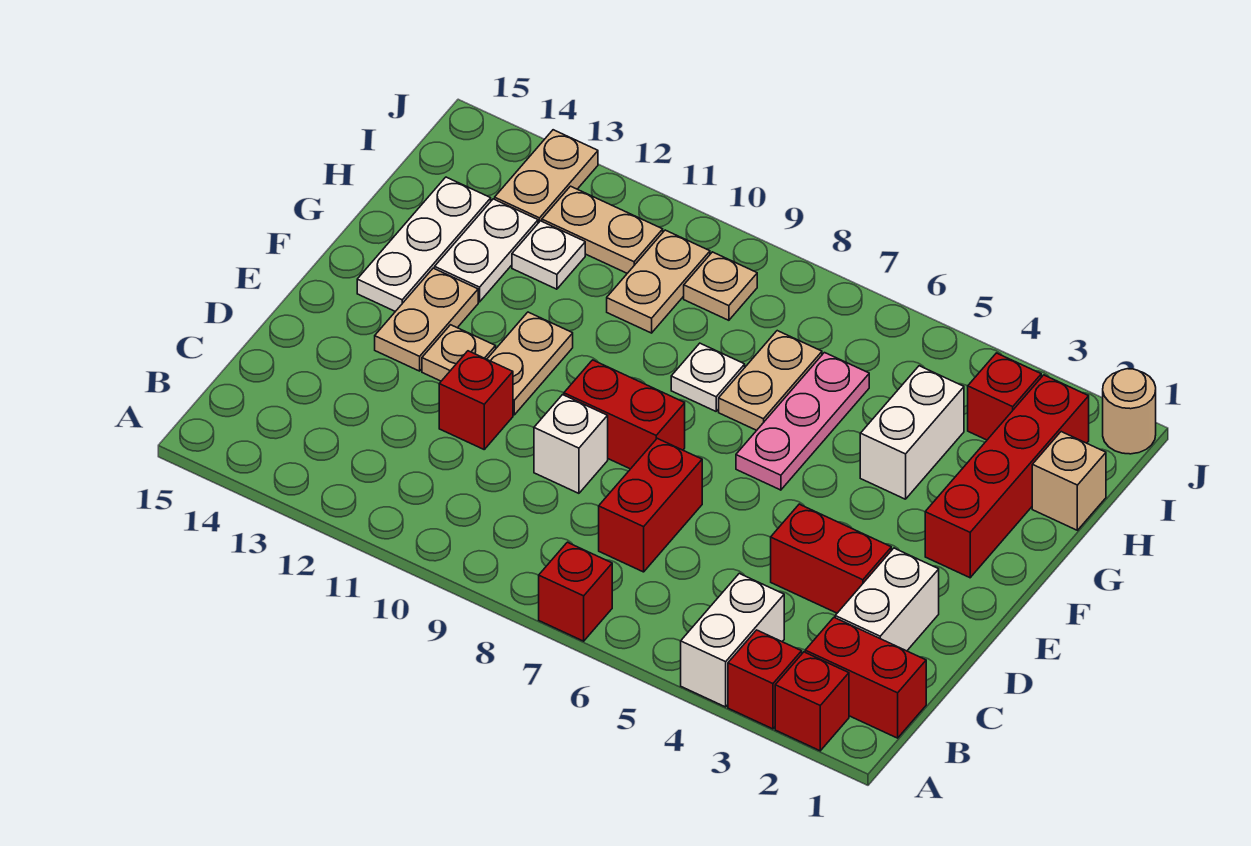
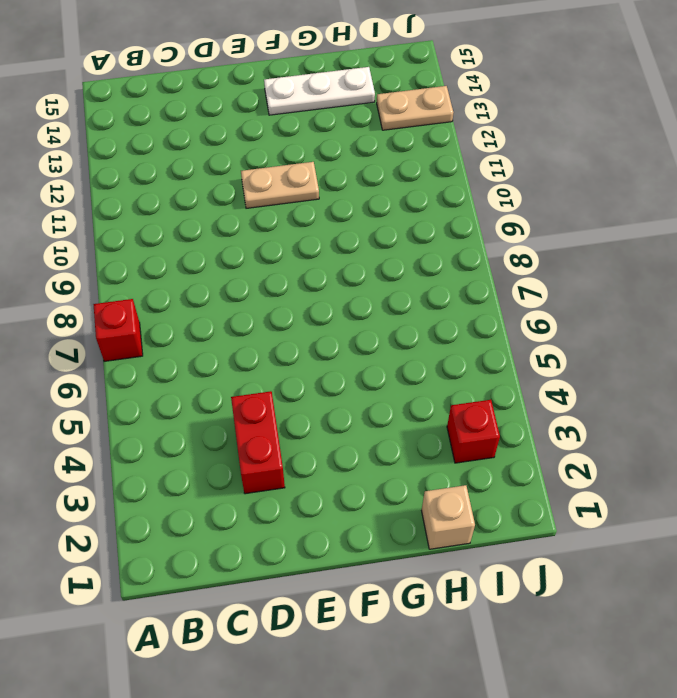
none -> red 1x1 brick [775,652,849,751]
none -> red 1x1 brick [728,630,802,729]
none -> white 1x2 brick [681,574,784,707]

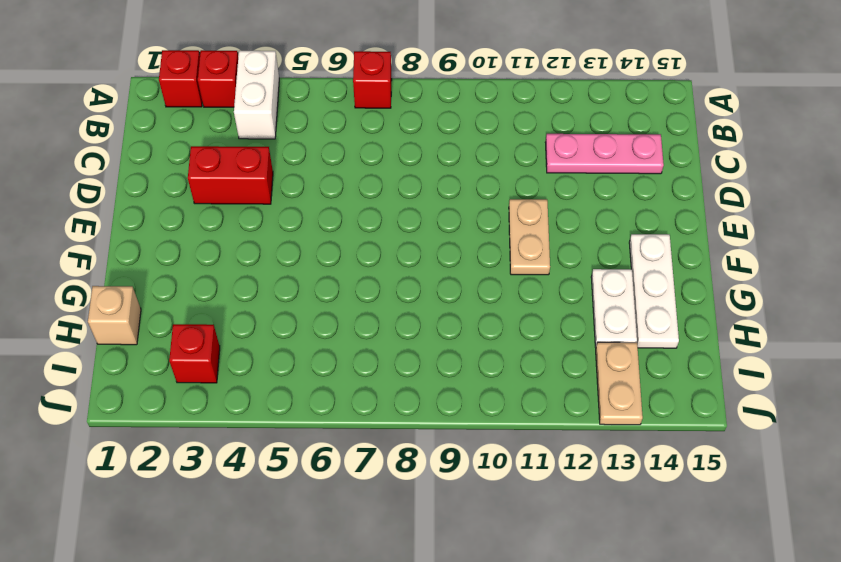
pink 1x3 plate [545,134,664,174] -> pink 1x3 plate turned to [736,353,869,490]
none -> red 1x2 brick [805,618,926,738]
none -> white 1x2 brick [835,548,939,651]
none -> red 1x2 brick [599,438,702,572]

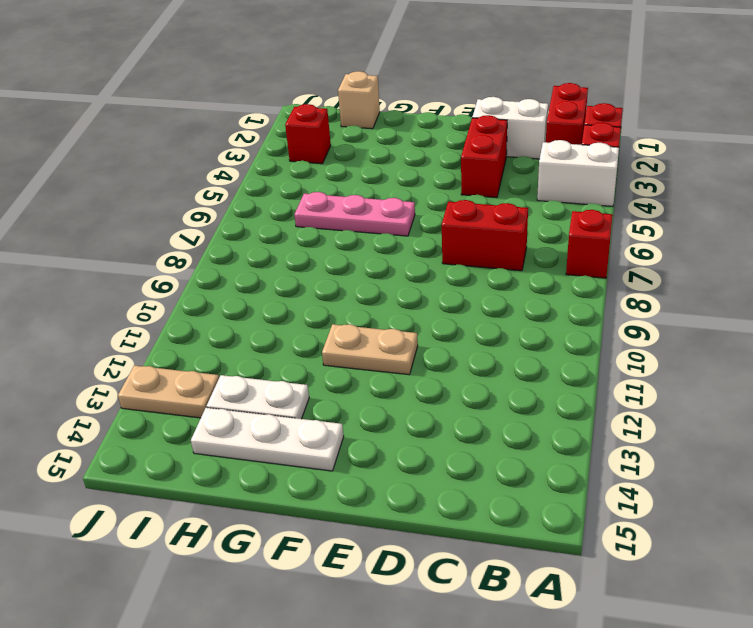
none -> white 1x1 brick [534,395,608,493]
none -> red 1x1 brick [439,351,513,449]
none -> red 1x2 brick [564,360,685,469]

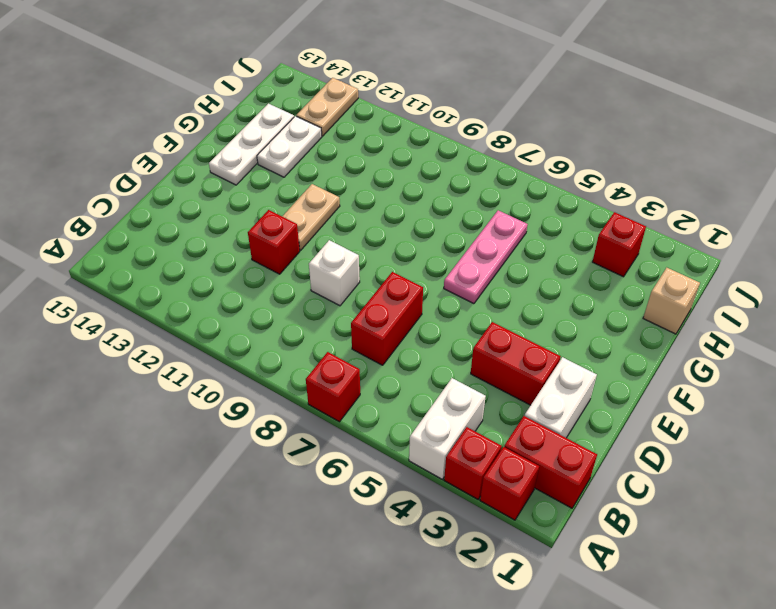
none -> red 1x2 brick [564,360,685,469]
none -> tan 1x1 plate [422,325,496,381]
none -> tan 1x2 plate [375,268,478,371]

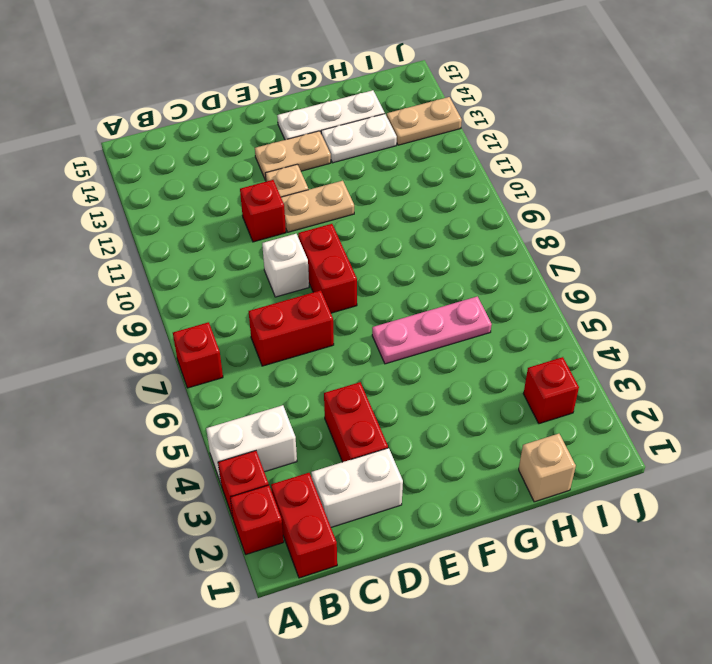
none -> red 1x4 brick [925,375,1089,578]
none -> white 1x2 brick [860,366,964,499]
none -> tan 1x2 plate [719,331,822,430]

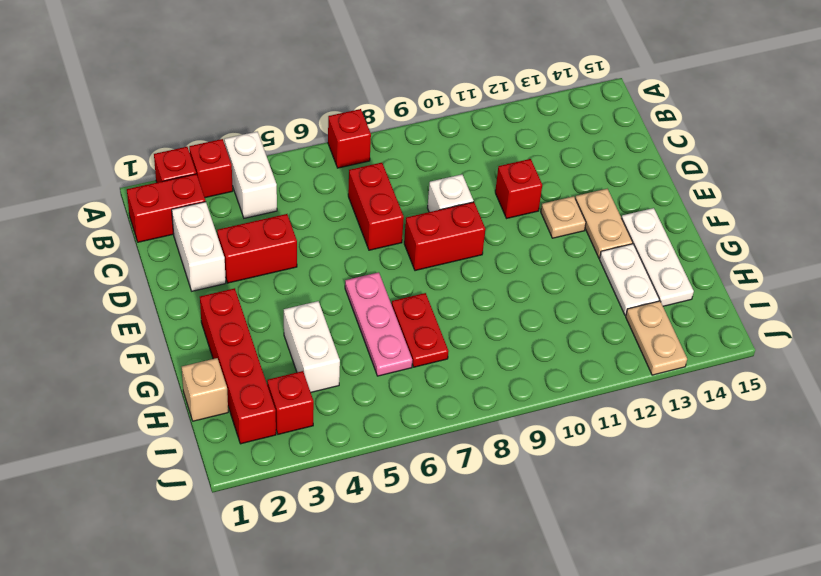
red 1x2 plate [392,293,449,367] -> tan 1x2 plate [719,331,822,430]
none -> tan 1x2 plate [487,312,573,415]
none -> white 1x1 plate [671,343,745,411]
none -> tan 1x2 plate [607,230,710,333]

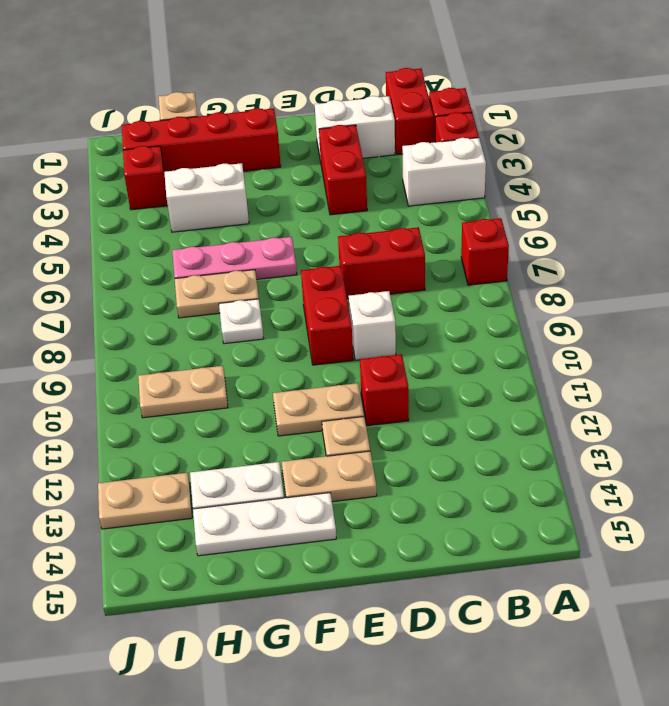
none -> white 1x1 plate [512,221,585,289]
none -> tan 1x1 plate [684,252,757,320]
none -> tan 1x2 plate [542,186,663,273]

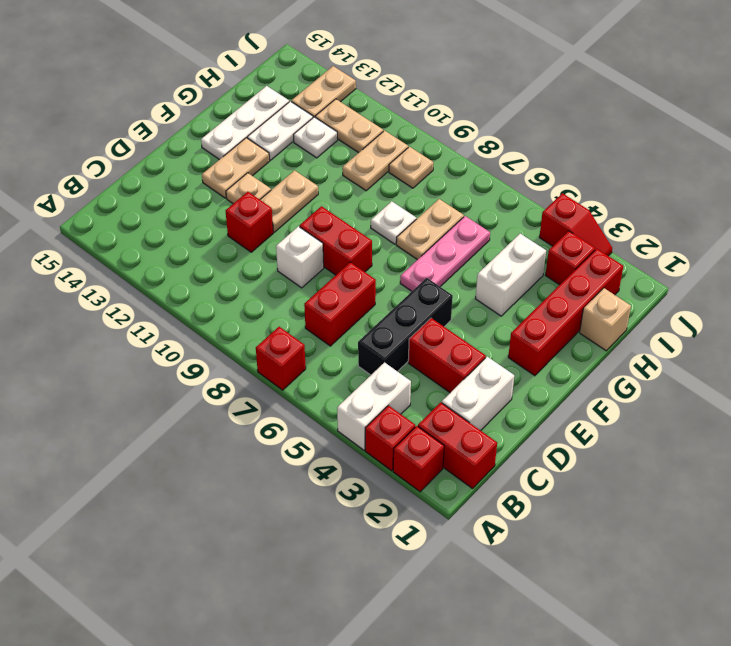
black 1x3 brick [358,278,453,375] -> none
red 1x2 slope [539,193,612,256] -> none
none -> tan 1x1 round brick [1103,369,1156,454]

